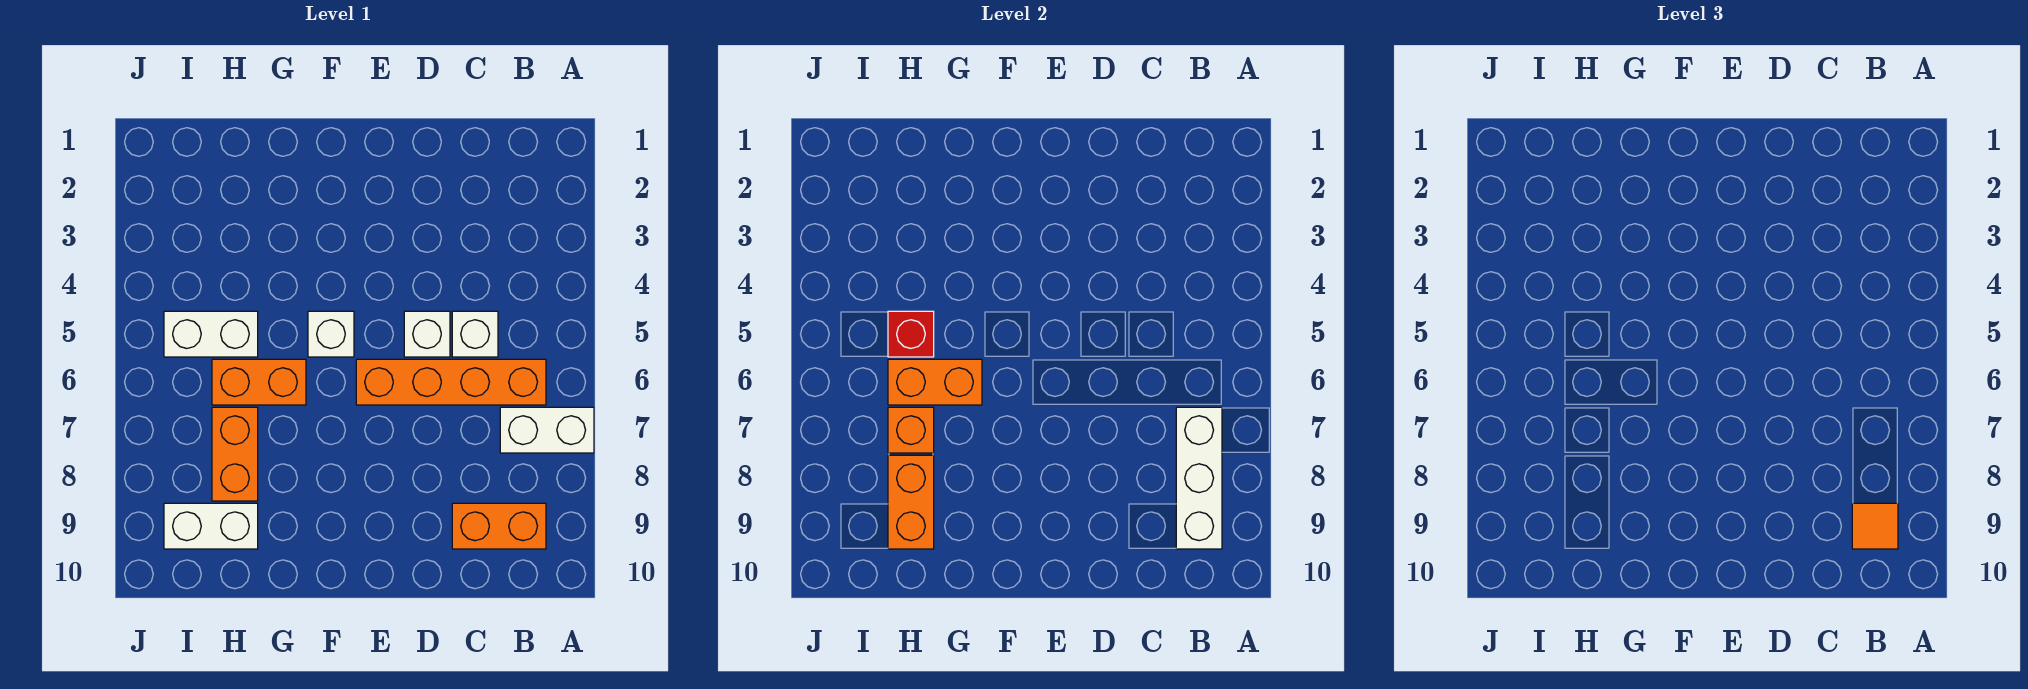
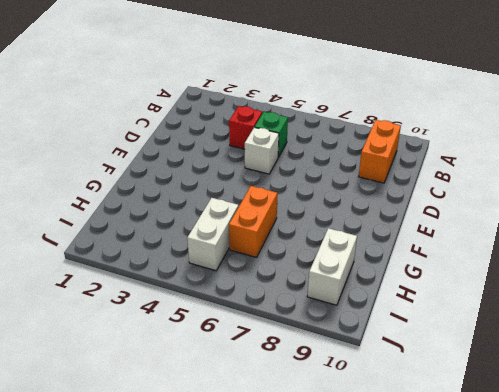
red 1x1 brick [229,106,262,149] -> red 1x1 brick moved to [888,311,934,357]
green 1x1 brick [255,112,288,157] -> white 1x1 brick [452,311,498,357]
none -> white 1x2 brick [500,407,594,453]
none -> orange 1x4 brick [356,359,546,405]
none -> white 1x1 brick [308,311,354,357]

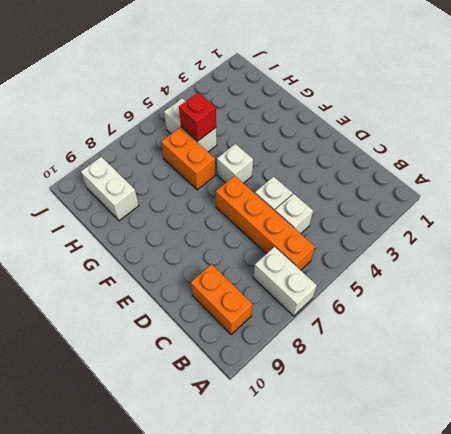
none -> orange 1x2 brick [212,407,258,501]
none -> white 1x3 brick [1176,407,1222,549]
none -> orange 1x2 brick [888,359,982,405]

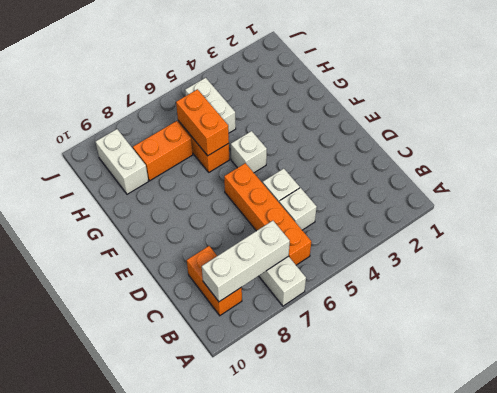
none -> red 1x1 brick [888,311,934,357]
none -> orange 1x1 brick [888,407,934,453]
none -> orange 1x2 brick [888,455,934,549]

